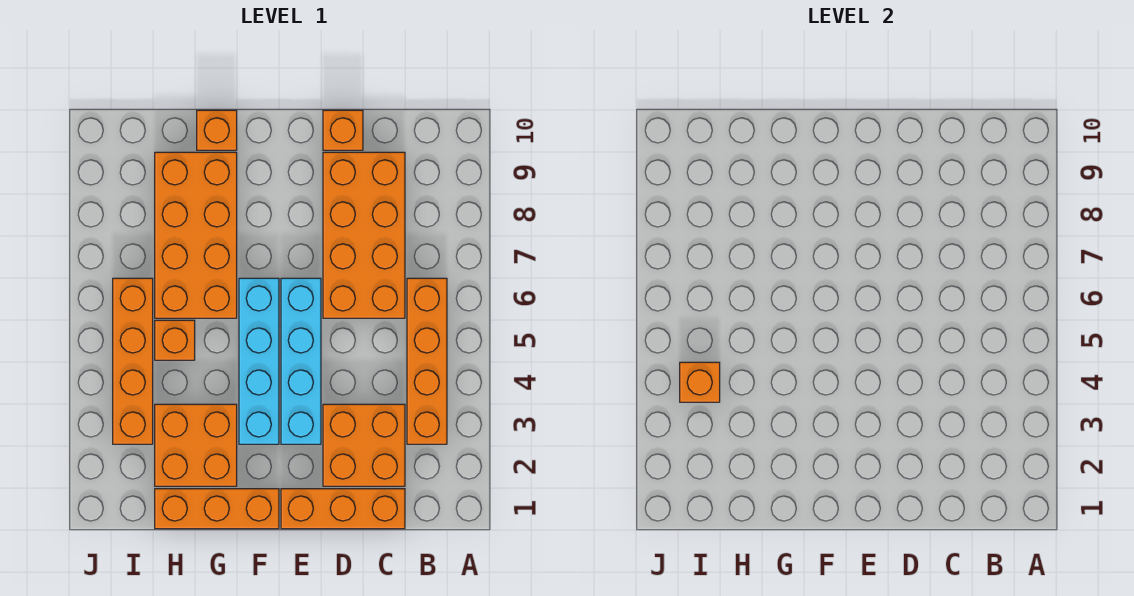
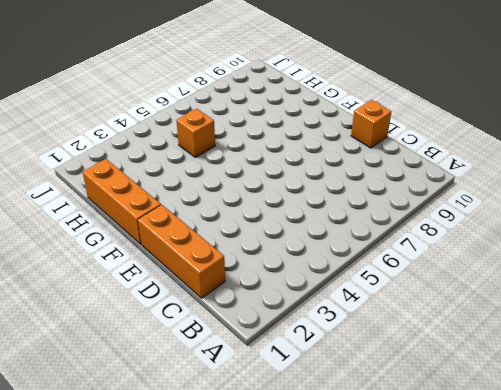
none -> orange 1x4 brick [407,278,447,444]
none -> orange 2x2 brick [323,404,405,486]
none -> orange 2x4 brick [323,152,405,318]

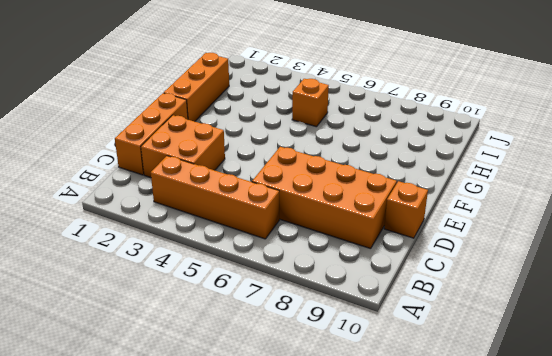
none -> cyan 1x4 brick [281,278,321,444]
none -> cyan 1x4 brick [239,278,279,444]
none -> orange 2x2 brick [155,404,237,486]

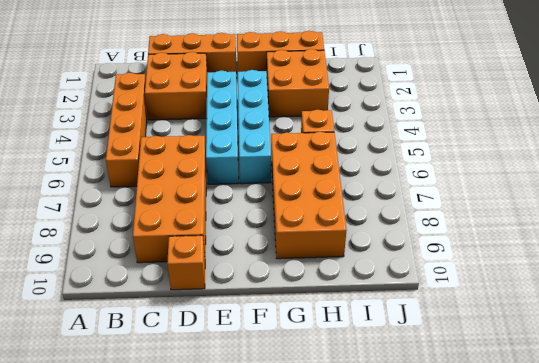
none -> orange 1x1 brick [197,110,237,150]
none -> orange 1x4 brick [113,278,153,444]
none -> orange 1x1 brick [680,362,720,402]

